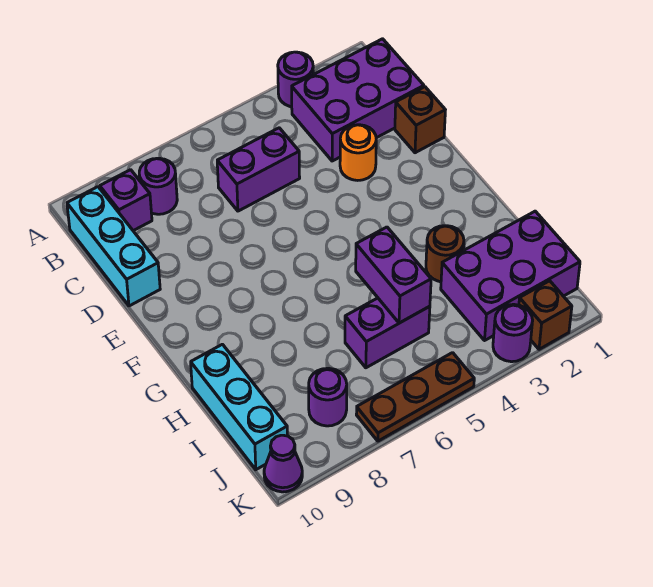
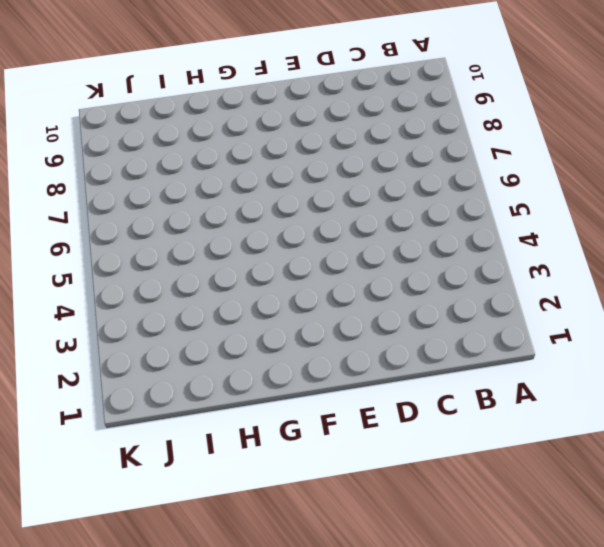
none -> purple 1x1 round brick [278,52,313,107]
none -> purple 2x3 brick [292,39,424,161]
none -> purple 1x1 round brick [139,158,177,214]

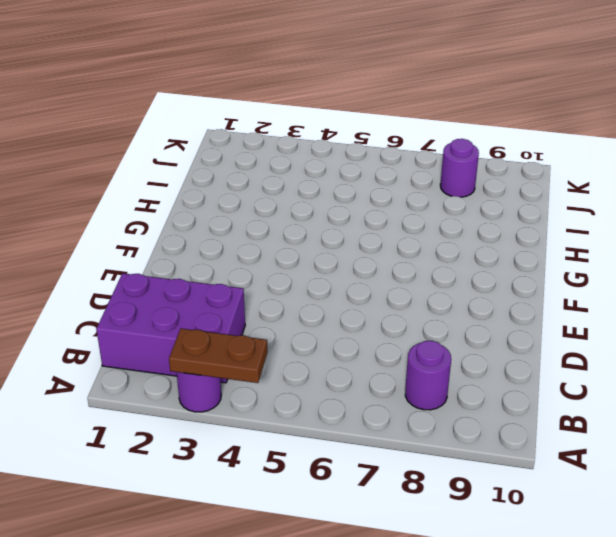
brown 1x2 plate [169,329,268,383] -> none
none -> purple 1x1 brick [100,170,152,231]
none -> cyan 1x3 brick [67,187,160,306]
none -> purple 1x2 brick [217,128,300,211]

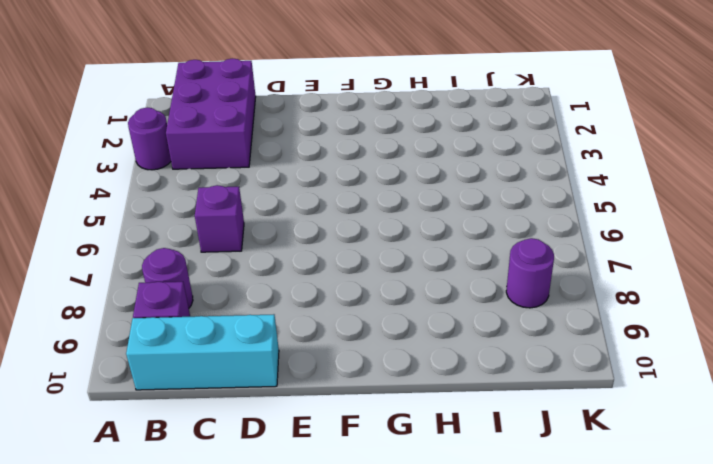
purple 1x1 brick [195,185,244,252] -> purple 1x2 brick [217,128,300,211]
none -> brown 1x1 brick [395,87,445,153]
none -> orange 1x1 round brick [340,125,376,180]
none -> brown 1x1 round brick [426,226,464,282]

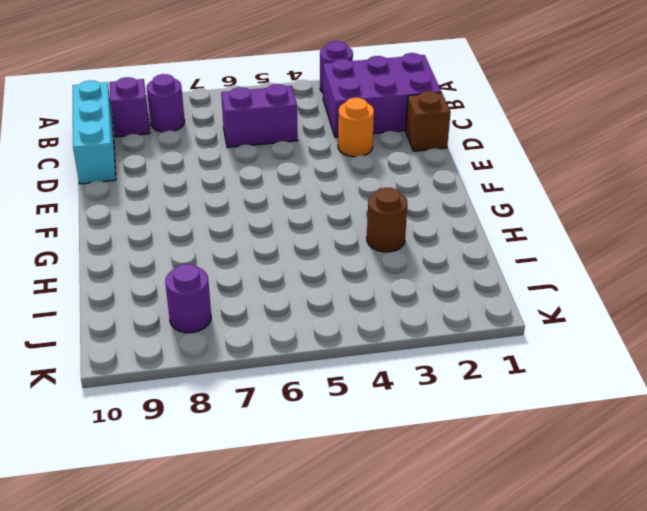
none -> cyan 1x3 brick [191,344,287,469]
none -> purple 2x3 brick [441,211,580,340]
none -> purple 1x2 brick [345,298,430,368]

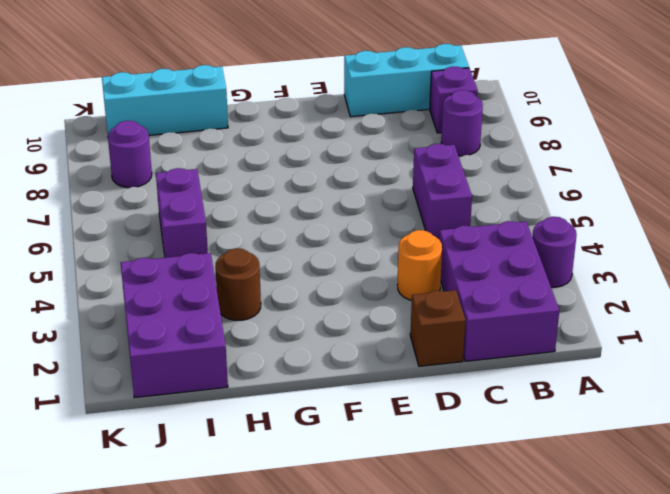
none -> brown 1x1 brick [519,281,572,349]
none -> purple 1x1 round brick [493,304,533,362]
none -> brown 1x3 plate [356,353,474,441]

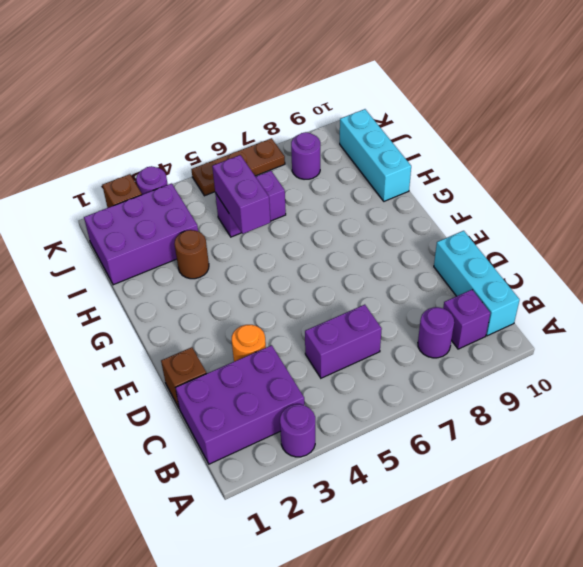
none -> purple 1x1 cone [264,435,302,492]

